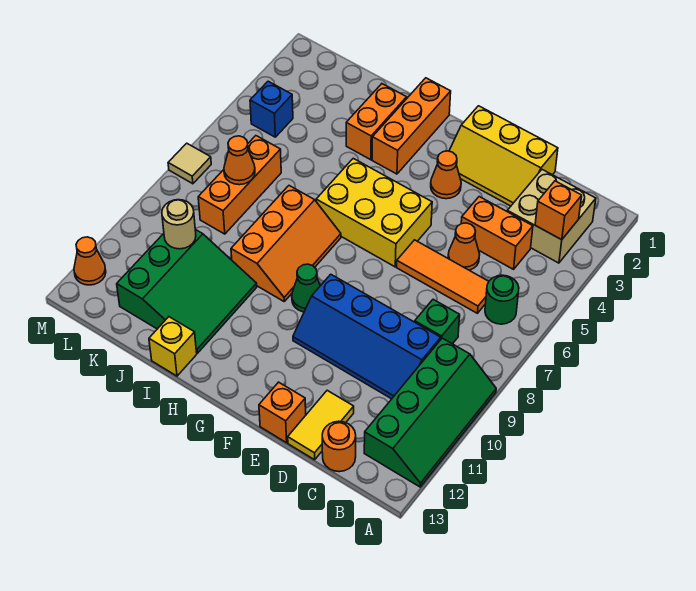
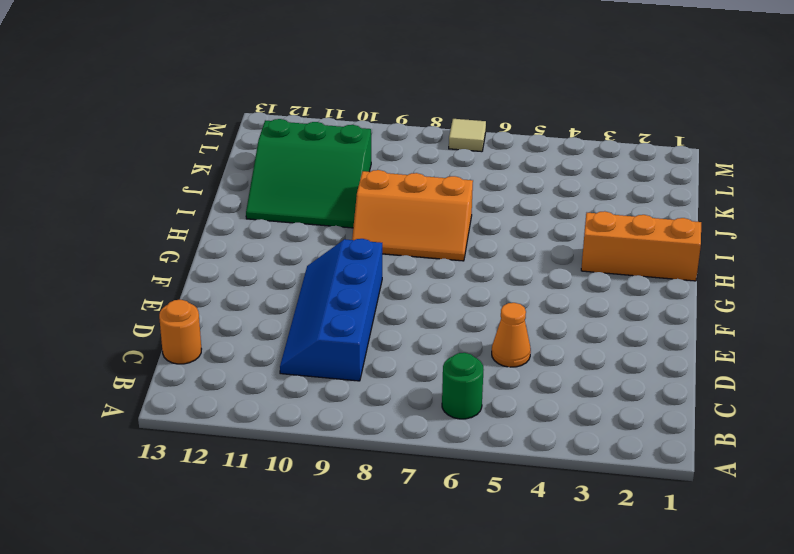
none -> green 2x4 slope [364,338,496,487]
none -> tan 2x2 brick [507,170,596,263]
none -> orange 1x2 brick [461,197,533,269]

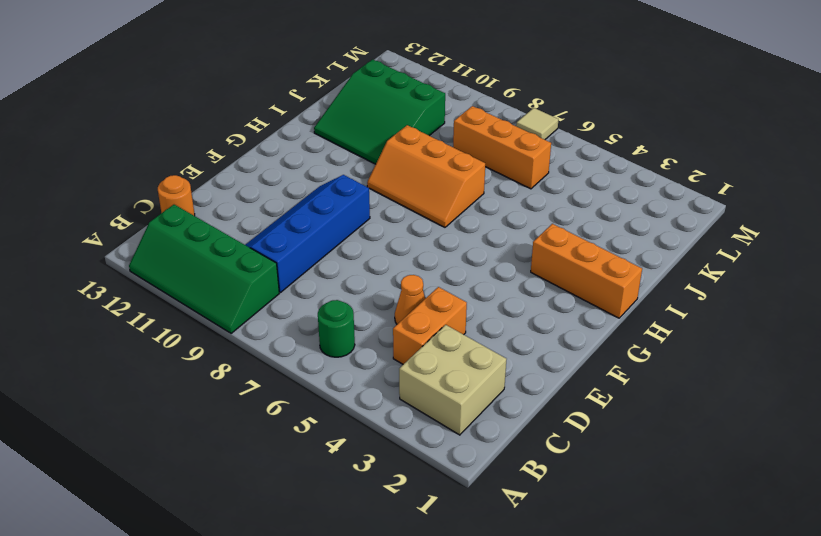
none -> orange 1x3 tile [397,240,489,313]
none -> green 1x1 brick [415,299,460,344]
none -> yellow 2x3 slope [449,106,558,206]

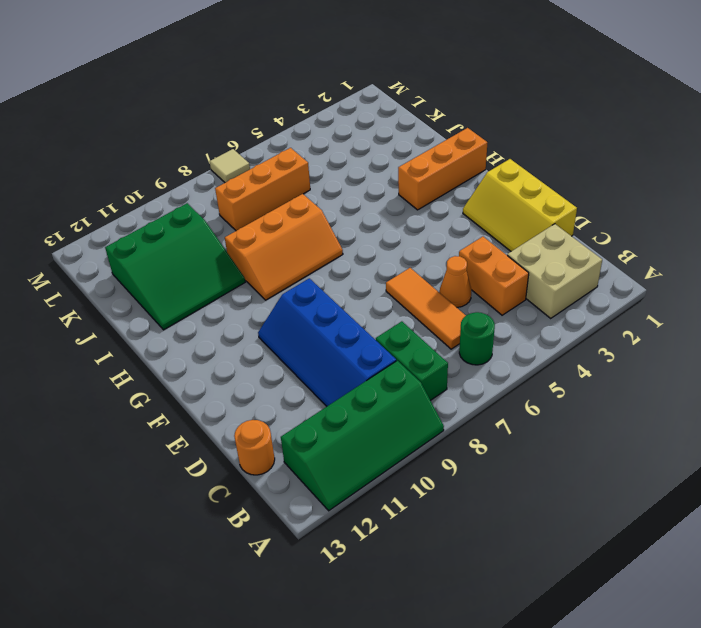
green 1x2 brick [376,321,448,400] -> green 1x1 brick [415,299,460,344]
none -> yellow 1x2 tile [288,390,354,460]
none -> orange 1x1 brick [259,382,306,443]
none -> orange 1x1 cone [431,151,461,199]

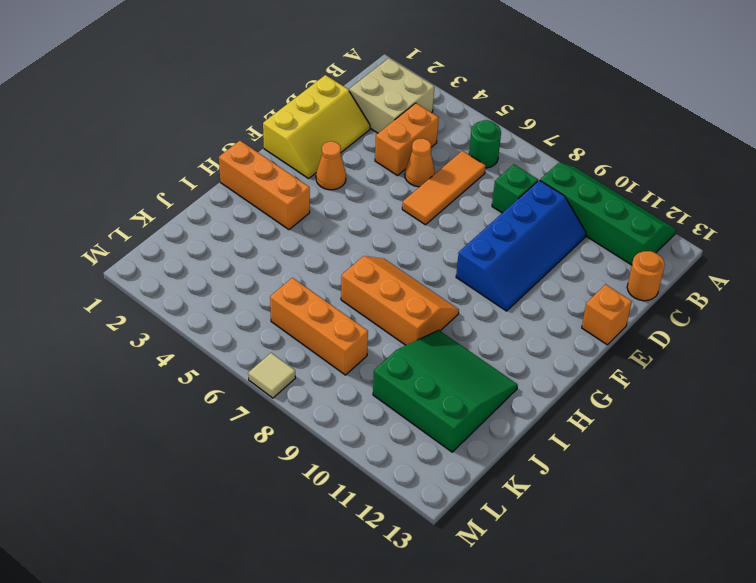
none -> yellow 1x2 tile [288,390,354,460]
none -> yellow 2x3 brick [316,158,432,267]
none -> green 1x1 cone [292,264,320,312]

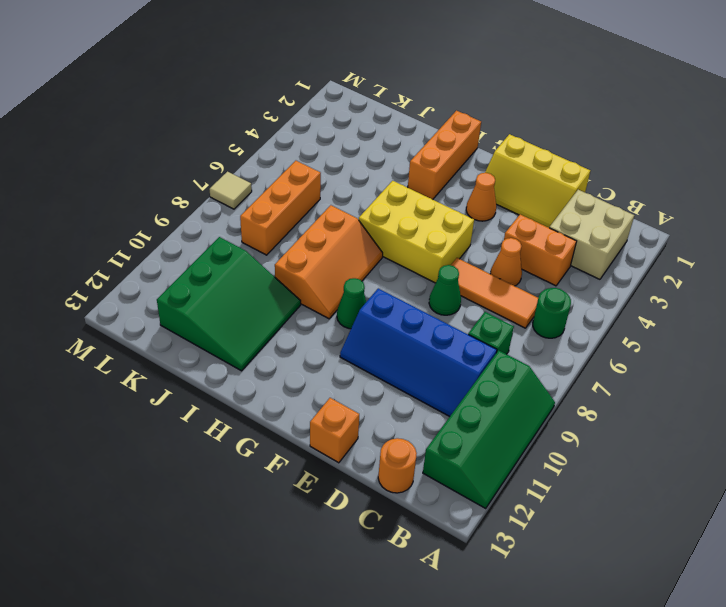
green 1x1 cone [429,265,461,315] -> none
none -> yellow 1x2 tile [288,390,354,460]
none -> orange 1x2 brick [346,84,407,160]
none -> yellow 1x1 brick [149,317,197,376]

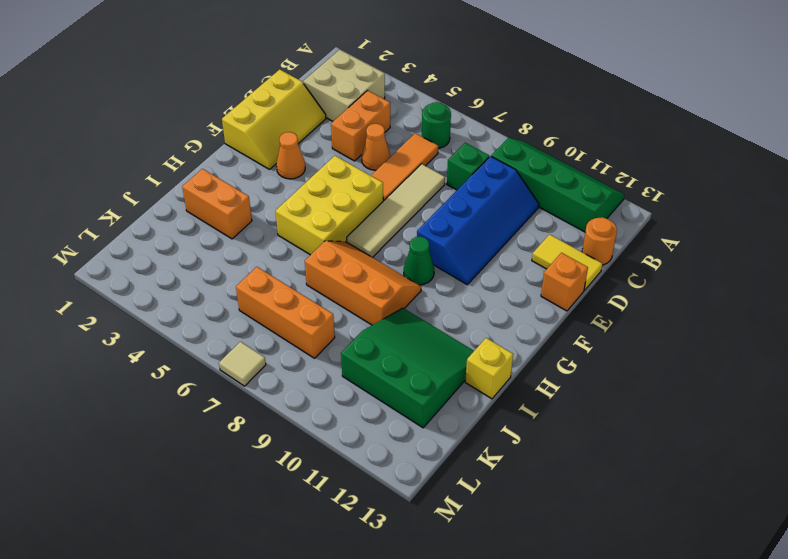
tan 1x4 tile [347,164,445,258] -> none
none -> orange 1x3 brick [372,78,451,174]
none -> blue 1x1 brick [250,81,293,137]
none -> orange 1x1 cone [74,237,106,285]

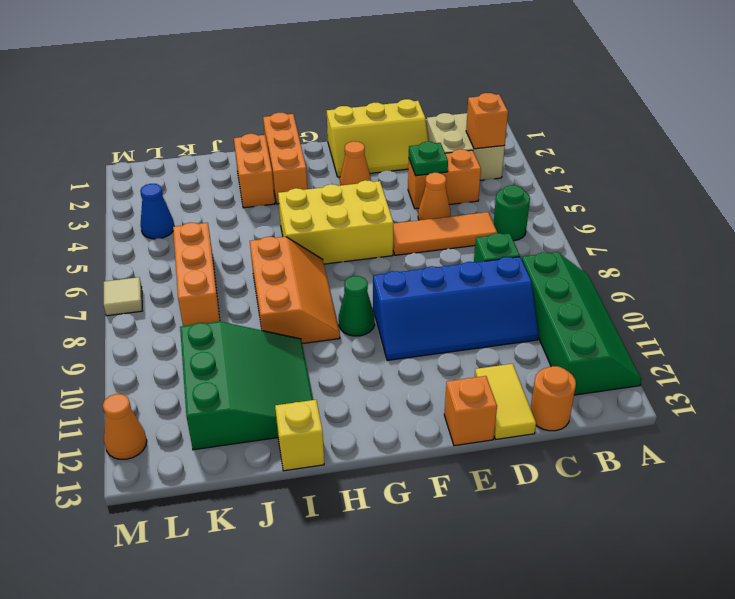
green 1x1 plate [409,142,448,176] -> none
blue 1x1 cone [140,184,174,239] -> blue 1x1 brick [250,81,293,137]
none -> orange 1x1 cone [224,136,255,185]
none -> tan 1x1 round brick [162,200,196,249]

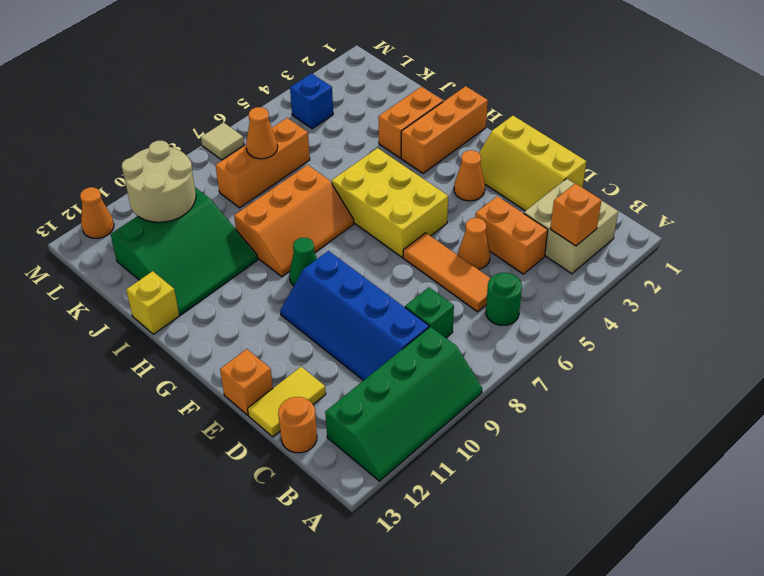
tan 2x2 round brick [122,141,196,222] -> tan 1x1 round brick [162,200,196,249]

